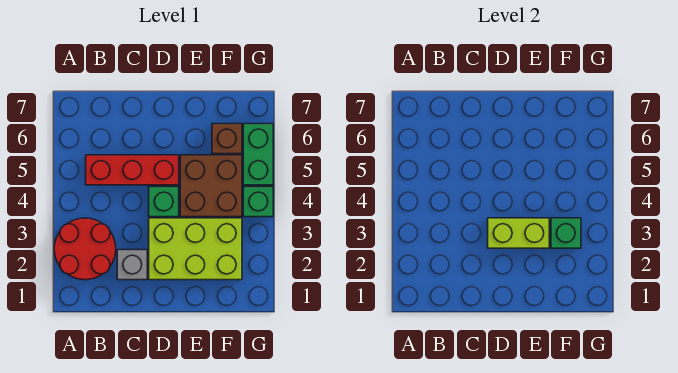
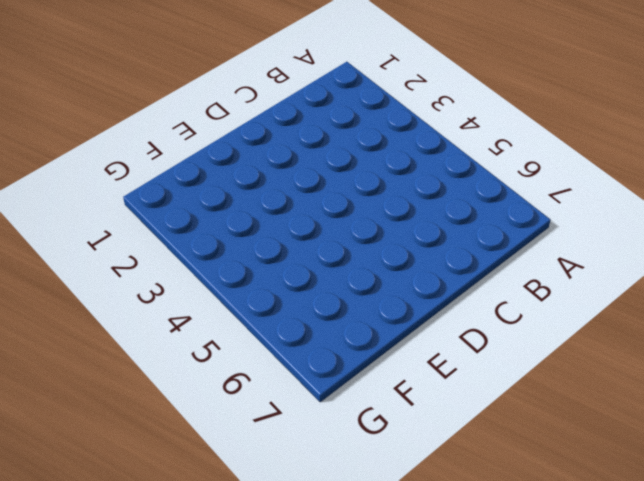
none -> red 2x2 round brick [54,218,116,280]
none -> red 1x3 brick [86,155,179,185]

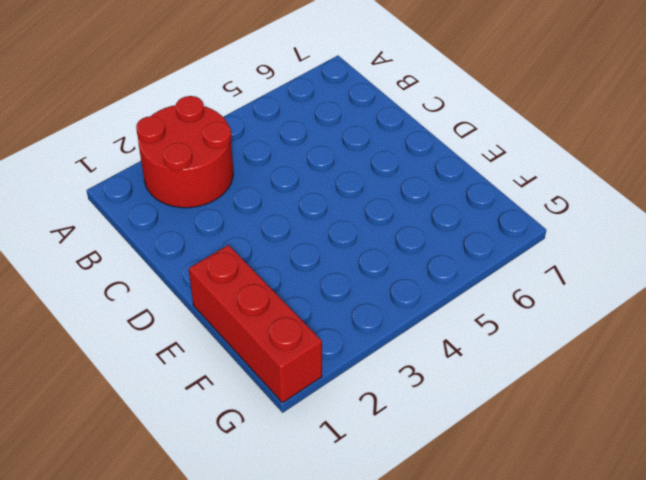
red 1x3 brick [189,245,322,403] -> red 1x3 brick moved to [86,155,179,185]
none -> grey 1x1 brick [117,250,147,280]
none -> lime 2x3 brick [149,218,242,280]

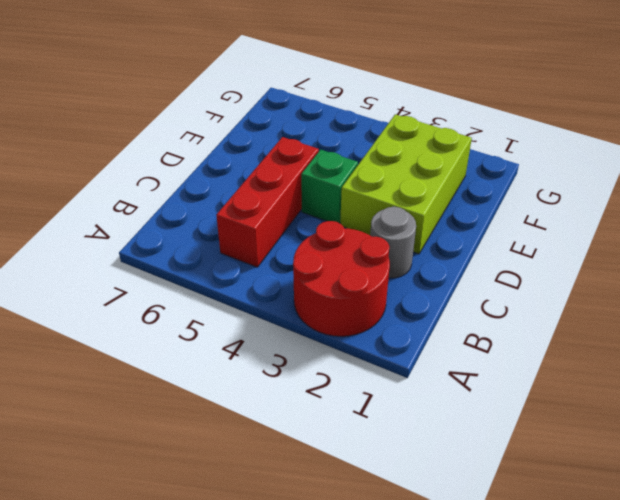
grey 1x1 round brick [370,207,416,278] -> grey 1x1 brick [117,250,147,280]
none -> brown 2x2 brick [180,155,242,217]
none -> brown 1x1 brick [212,124,242,154]

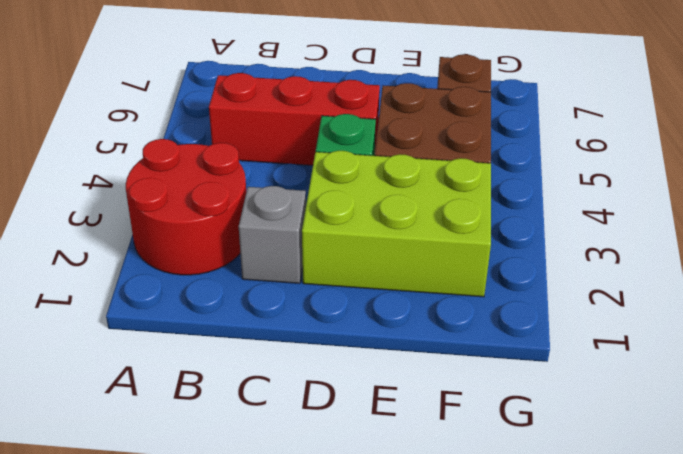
none -> green 1x1 brick [243,187,273,217]
none -> green 1x2 brick [243,124,273,185]

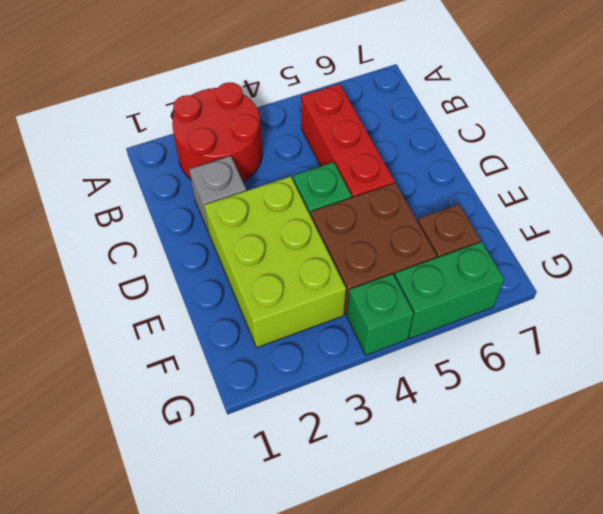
none -> lime 1x2 brick [488,218,549,248]
none -> green 1x1 brick [551,218,581,248]

